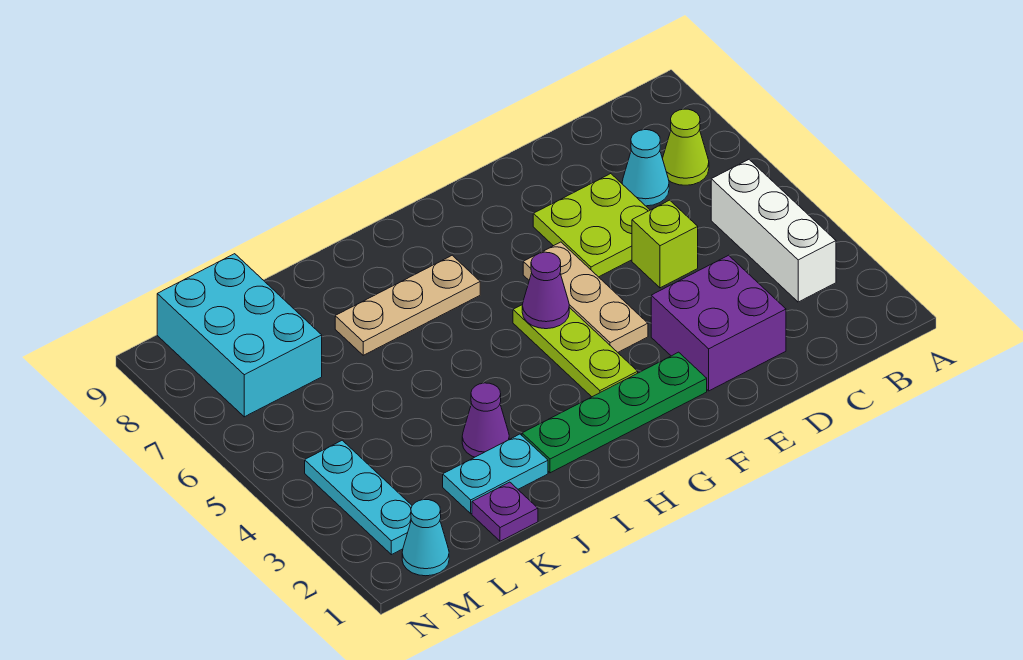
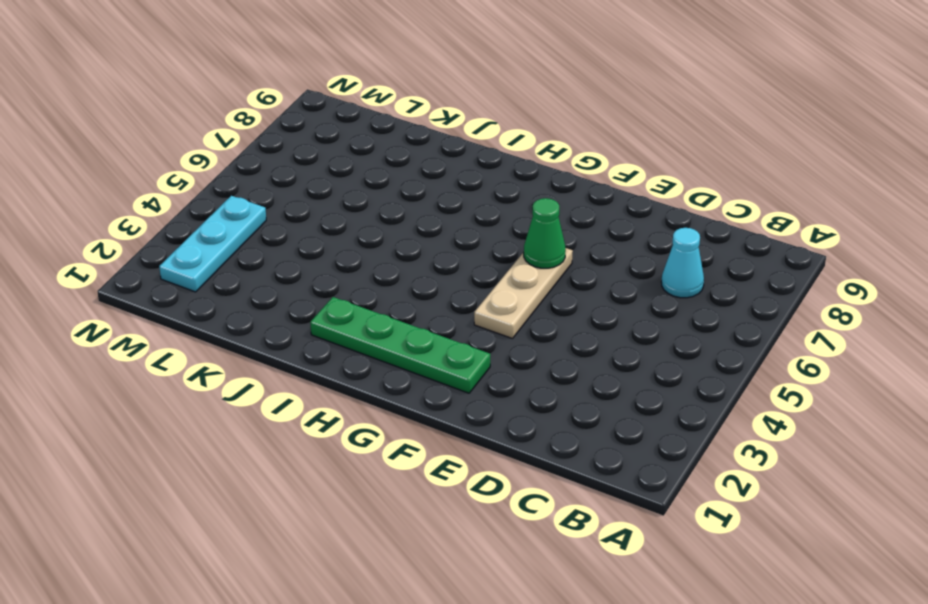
green 1x1 cone [524,198,566,268] -> none
none -> white 1x3 brick [711,160,836,302]
none -> lime 1x1 cone [663,109,709,185]
none -> purple 2x2 brick [651,255,786,391]

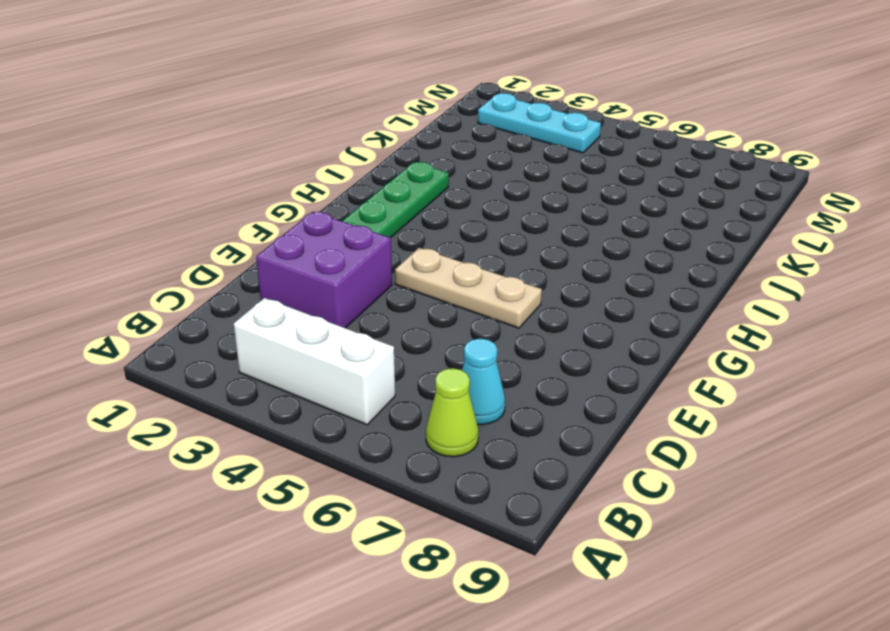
none -> lime 1x1 brick [632,200,698,288]
none -> lime 2x2 plate [533,174,650,277]
none -> lime 1x3 plate [513,305,638,397]

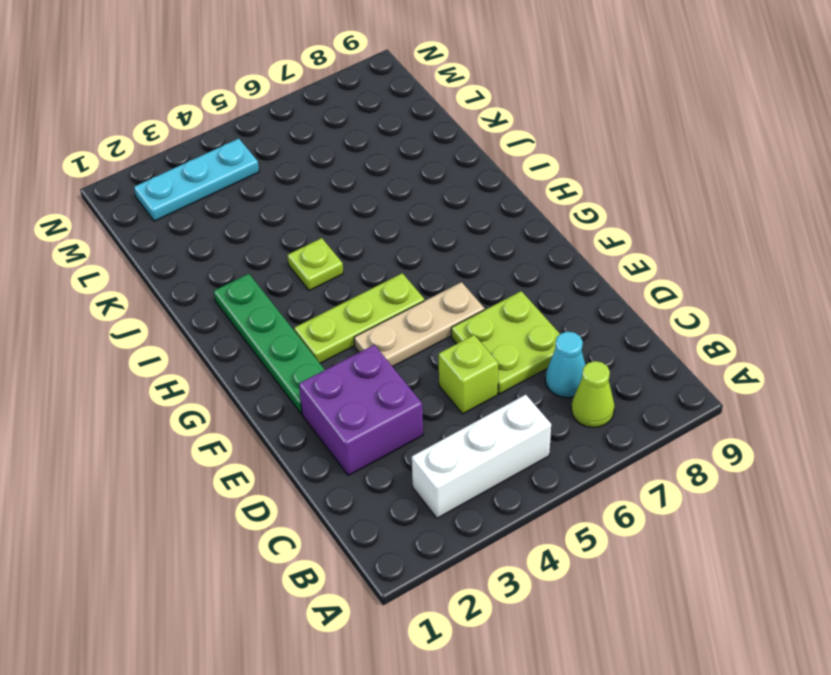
lime 1x1 plate [287,238,343,291] -> none
none -> tan 1x3 plate [335,255,480,355]
none -> cyan 1x2 plate [443,434,548,514]
none -> purple 1x1 cone [462,383,509,457]

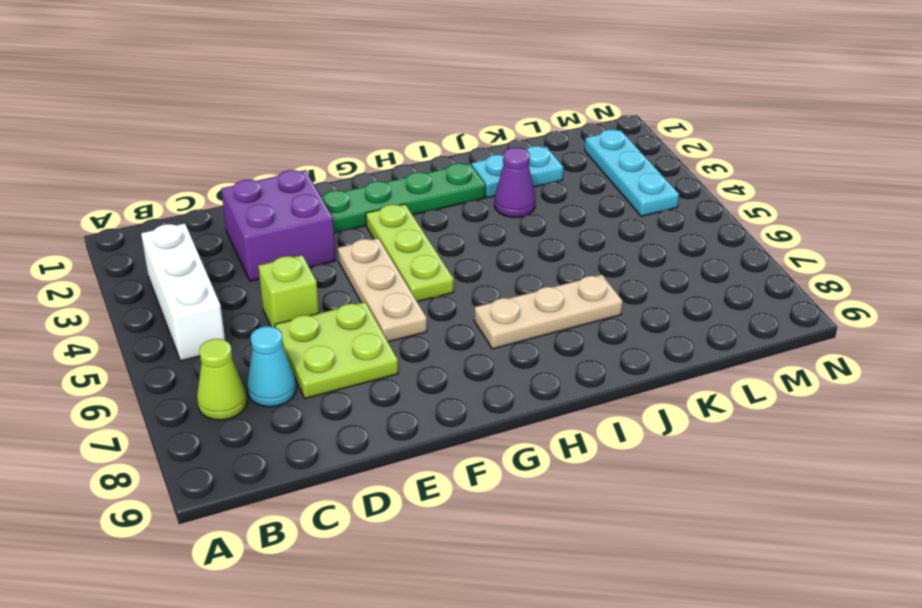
none -> purple 1x1 plate [472,482,538,541]
none -> cyan 2x3 brick [157,254,322,417]
none -> cyan 1x1 cone [402,500,449,576]

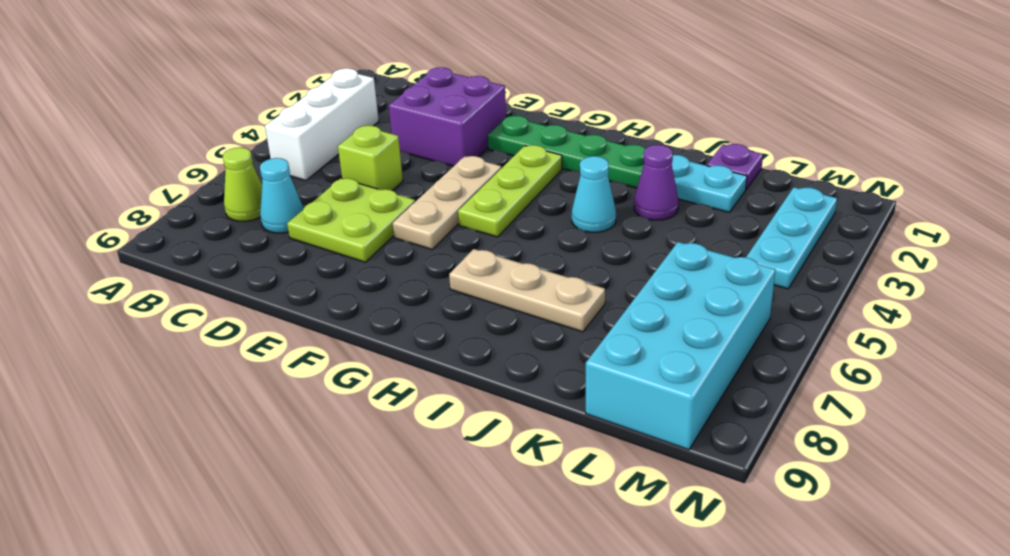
cyan 1x1 cone [572,156,616,232] -> cyan 1x1 cone moved to [402,500,449,576]
cyan 2x4 brick [586,242,776,450] -> cyan 2x3 brick [157,254,322,417]
none -> purple 1x1 cone [522,252,569,329]

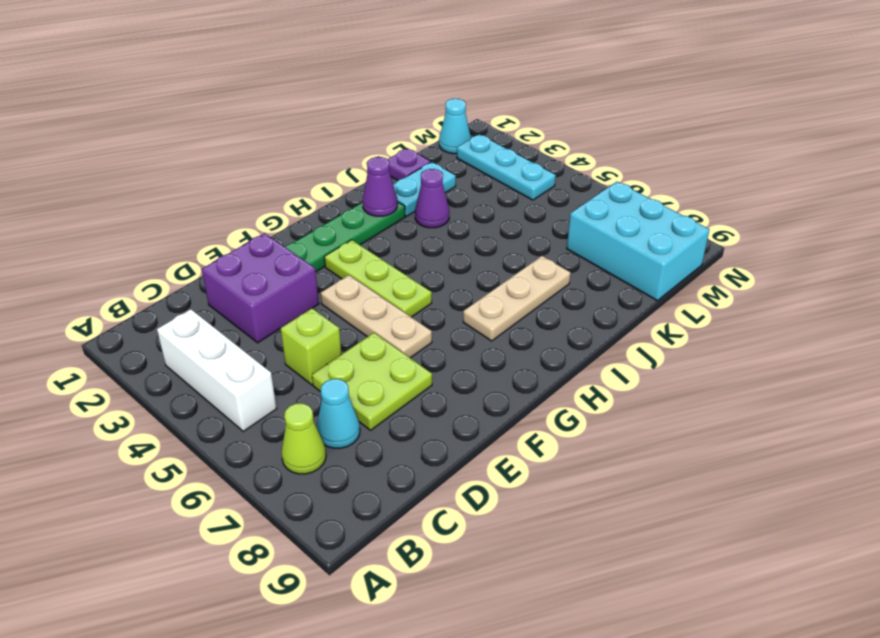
purple 1x1 cone [362,157,398,216] -> purple 1x1 cone moved to [522,252,569,329]

